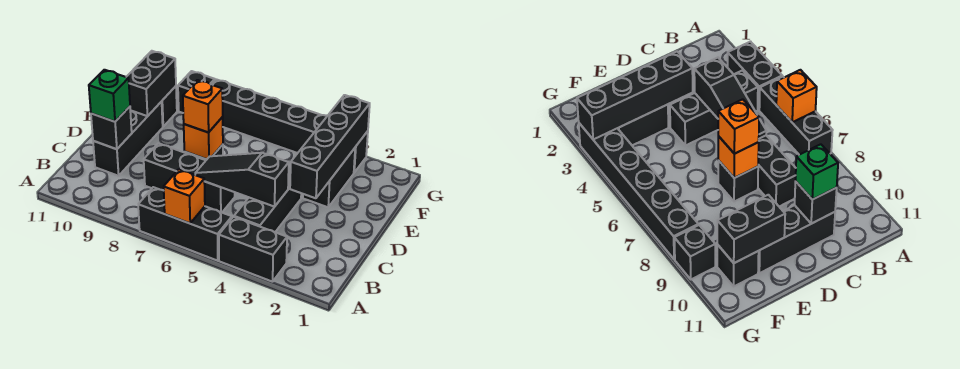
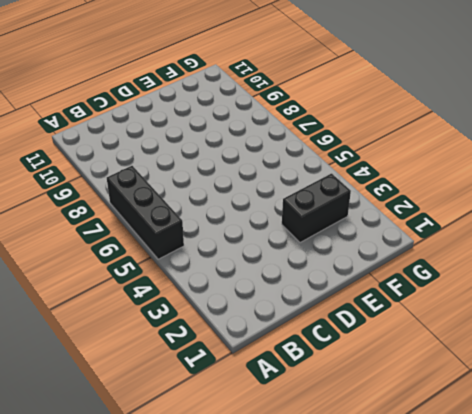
none -> black 1x2 brick [219,217,287,282]
none -> black 1x3 brick [234,168,301,232]
none -> black 1x3 brick [144,143,235,212]

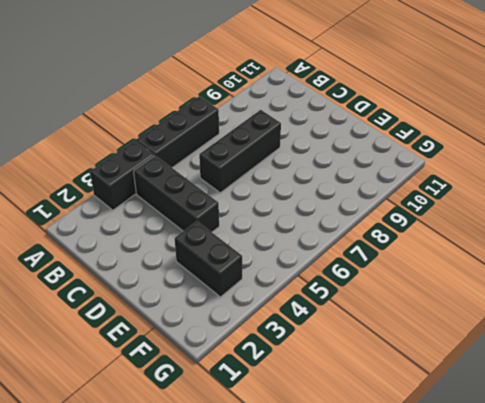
none -> black 1x3 brick [93,102,163,176]
none -> black 1x1 brick [718,161,758,202]
none -> black 1x1 brick [161,86,177,126]

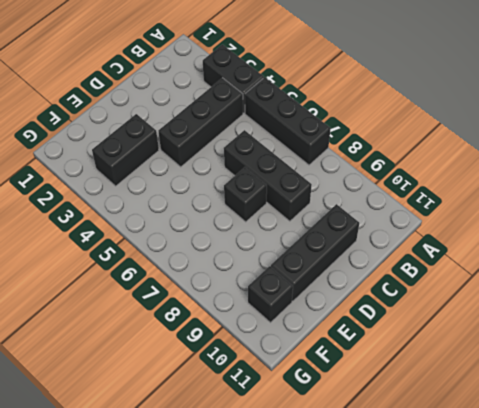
none -> black 1x6 brick [211,79,368,173]
none -> black 1x1 brick [178,71,215,113]
none -> orange 1x1 brick [164,169,205,223]

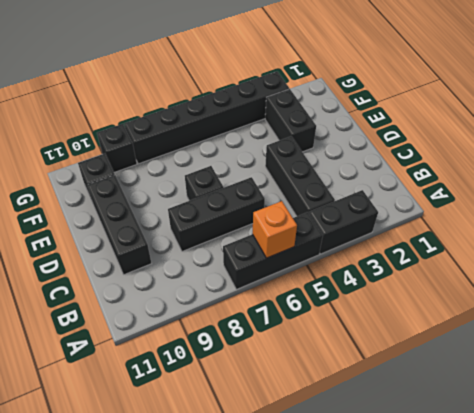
none -> black 1x3 slope [195,153,289,207]
none -> black 1x1 brick [91,107,132,149]
none -> black 1x4 brick [290,95,370,198]

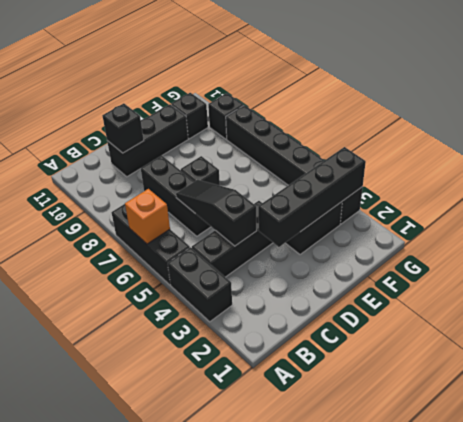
none -> orange 1x1 brick [184,117,223,159]
none -> black 1x2 brick [127,51,176,116]
none -> green 1x1 brick [89,70,130,122]

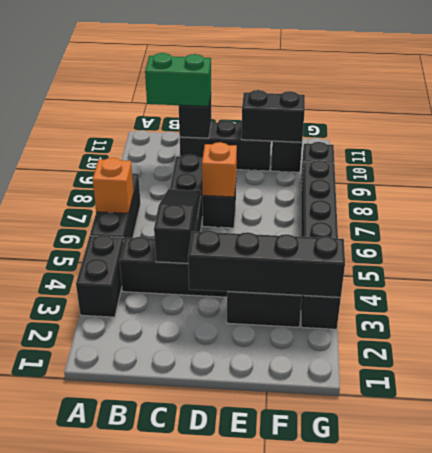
green 1x2 brick [145,53,211,107] -> green 1x1 brick [89,70,130,122]
none -> orange 1x1 brick [183,80,223,132]

